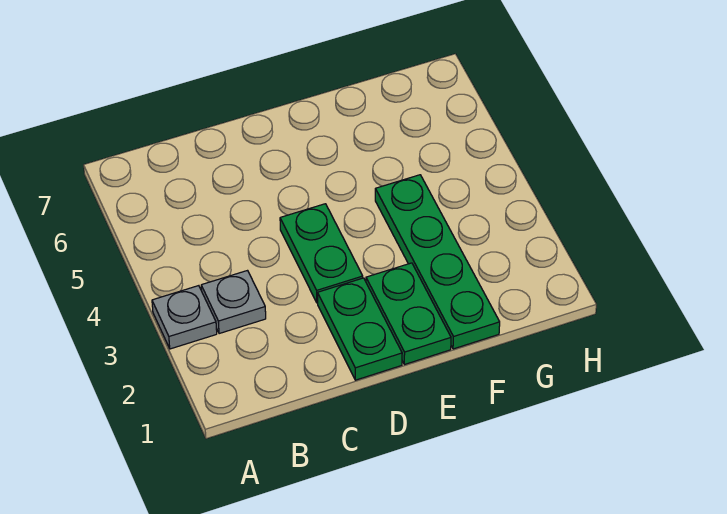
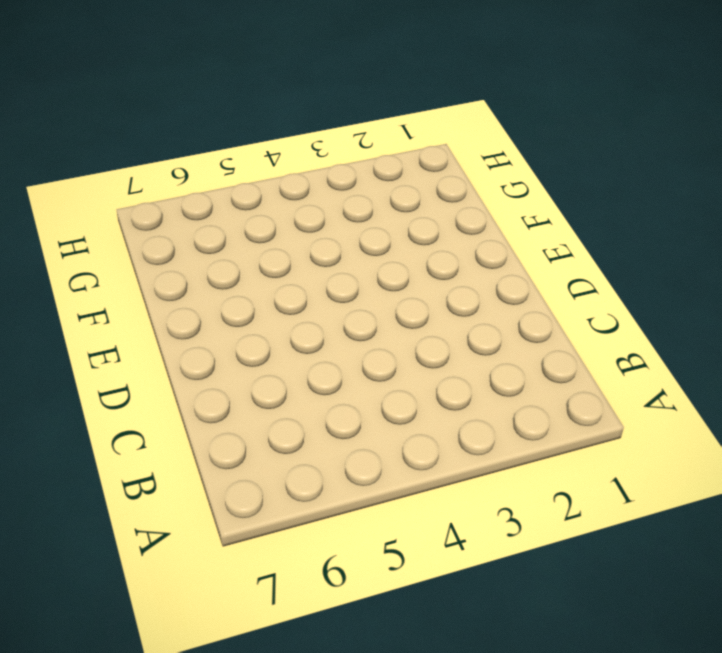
none -> grey 1x1 plate [152,286,217,349]
none -> grey 1x1 plate [201,271,266,334]

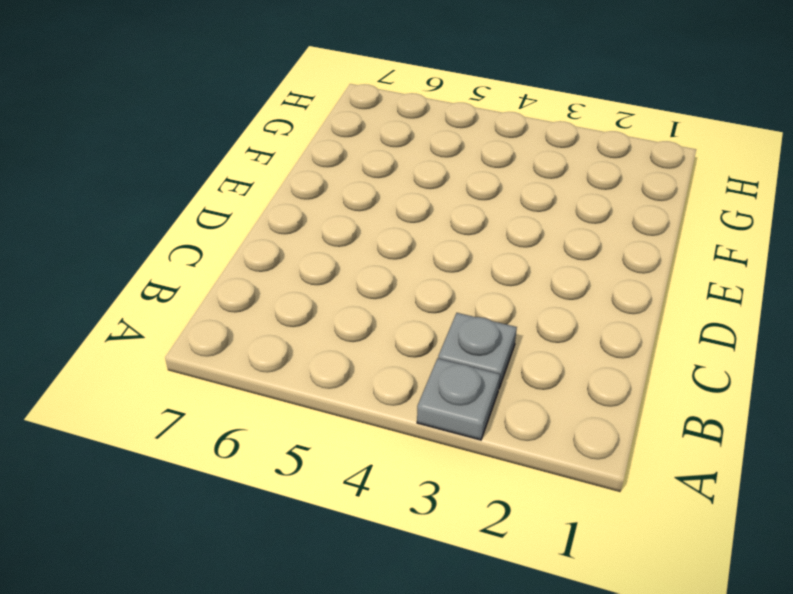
none -> green 1x2 plate [317,278,402,380]
none -> green 1x2 plate [280,204,363,303]

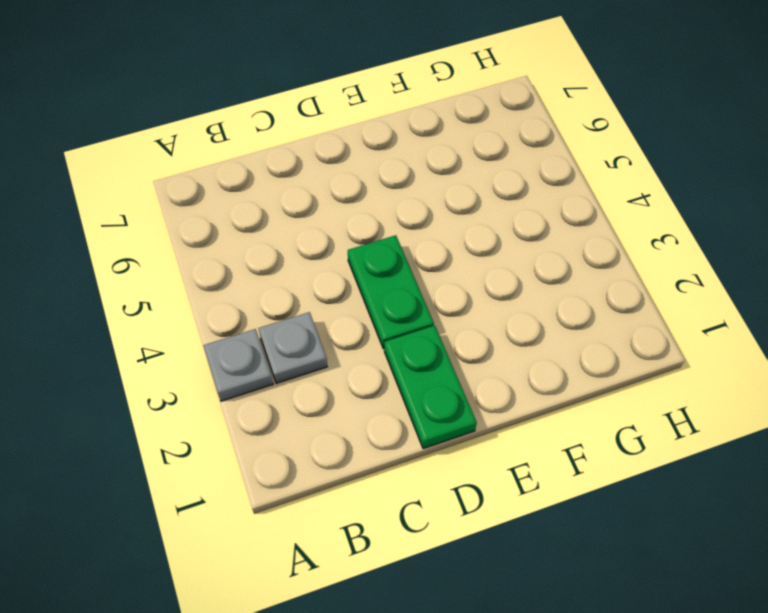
none -> green 1x2 plate [366,263,451,365]
none -> green 1x4 plate [375,175,500,349]

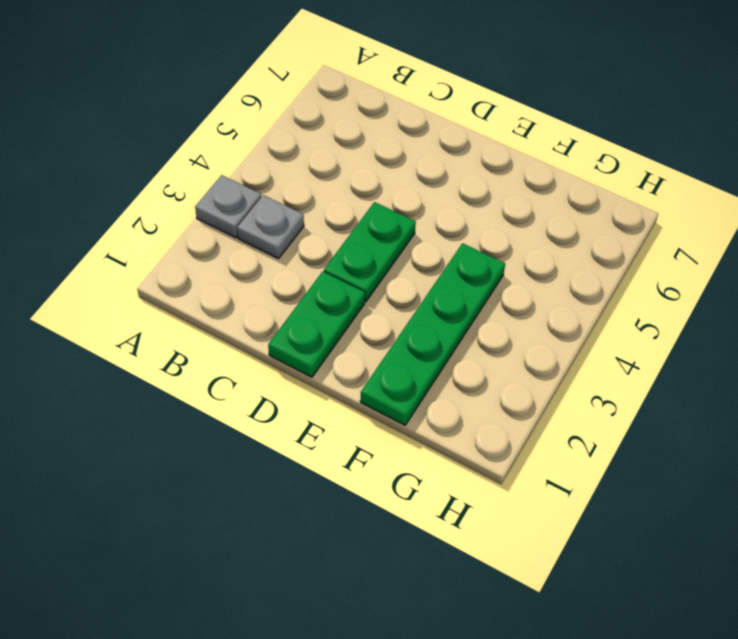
none -> green 1x2 plate [366,263,451,365]

